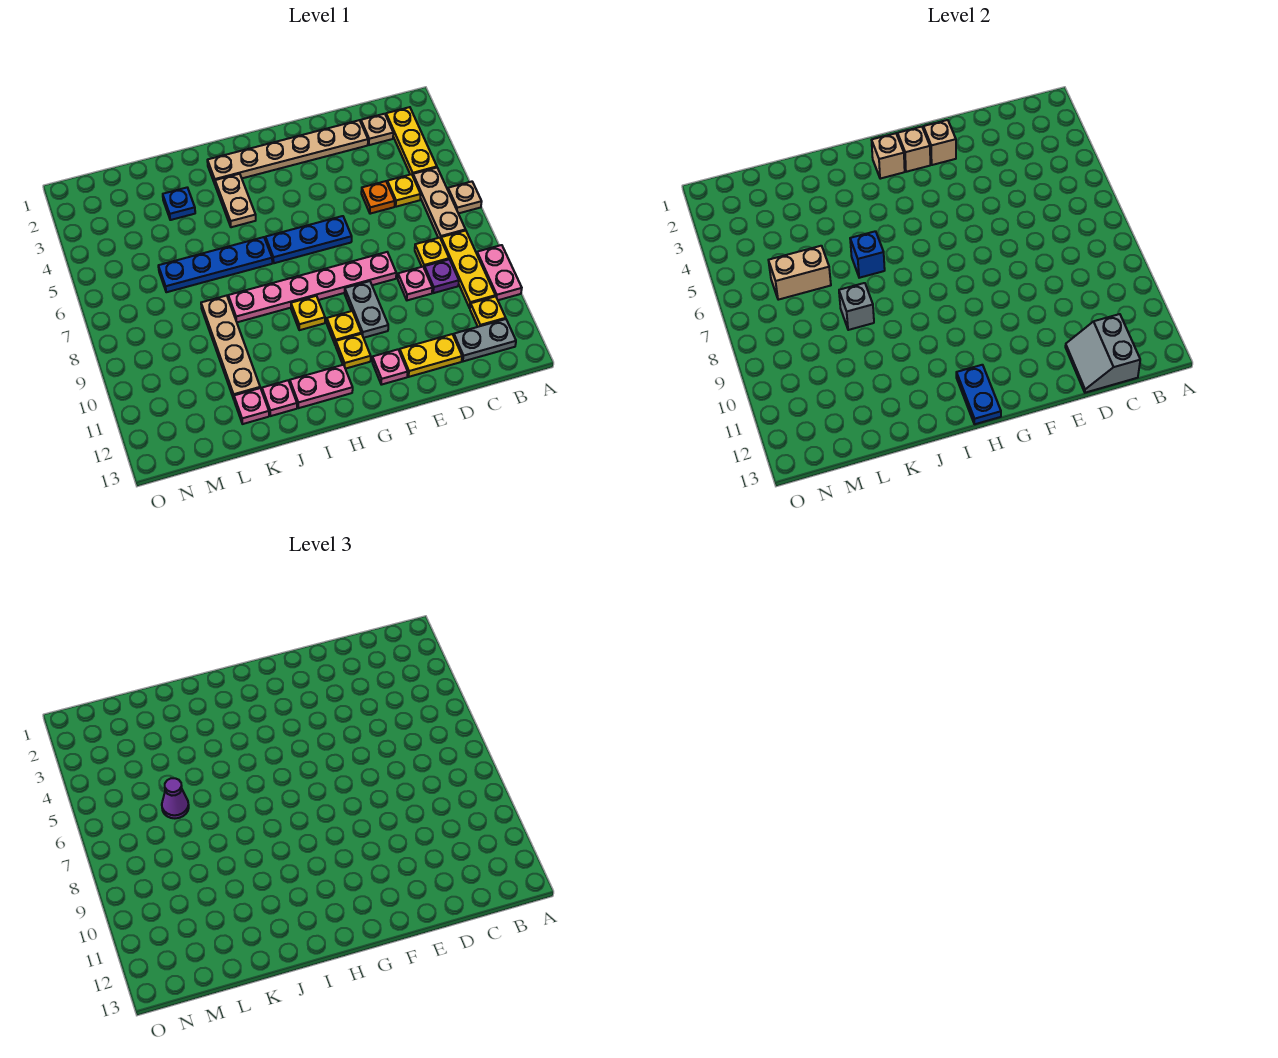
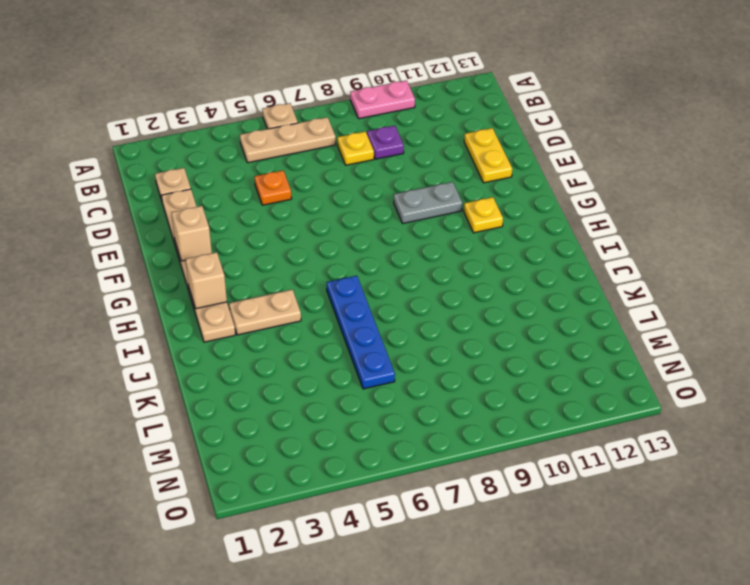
none -> yellow 1x3 plate [386,107,437,176]
none -> yellow 1x3 plate [441,230,495,308]
none -> yellow 1x1 plate [470,296,506,327]
none -> grey 1x2 plate [454,319,516,361]

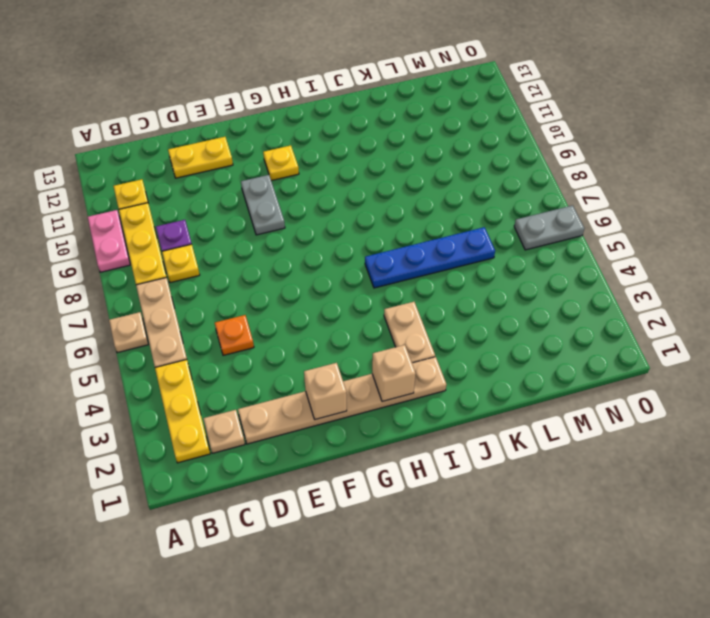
grey 1x2 plate [514,205,584,250] -> grey 1x2 plate moved to [454,319,516,361]
none -> yellow 1x1 plate [387,174,421,207]
none -> pink 1x1 plate [398,267,432,300]
none -> pink 1x6 plate [228,252,396,322]
none -> blue 1x3 plate [265,216,352,263]

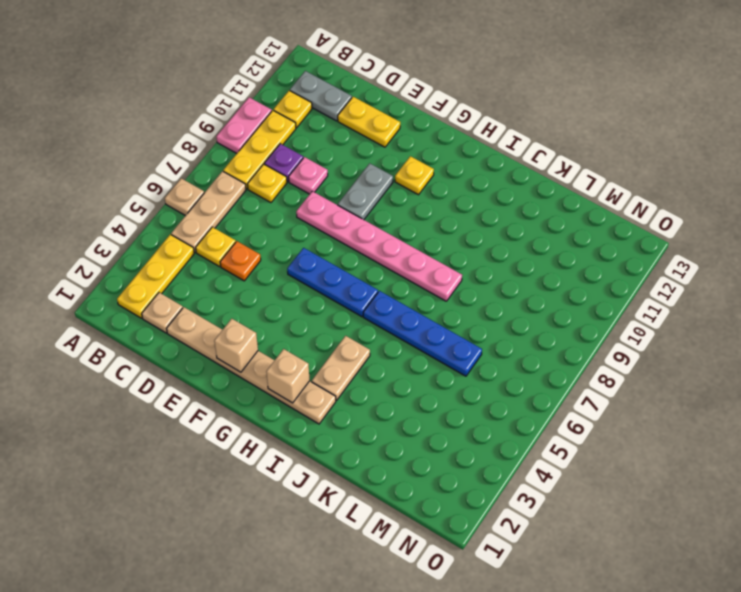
none -> pink 1x1 plate [372,349,408,385]
none -> yellow 1x1 plate [327,311,361,345]
none -> yellow 1x1 plate [291,296,325,330]
none -> pink 1x2 plate [290,365,353,408]

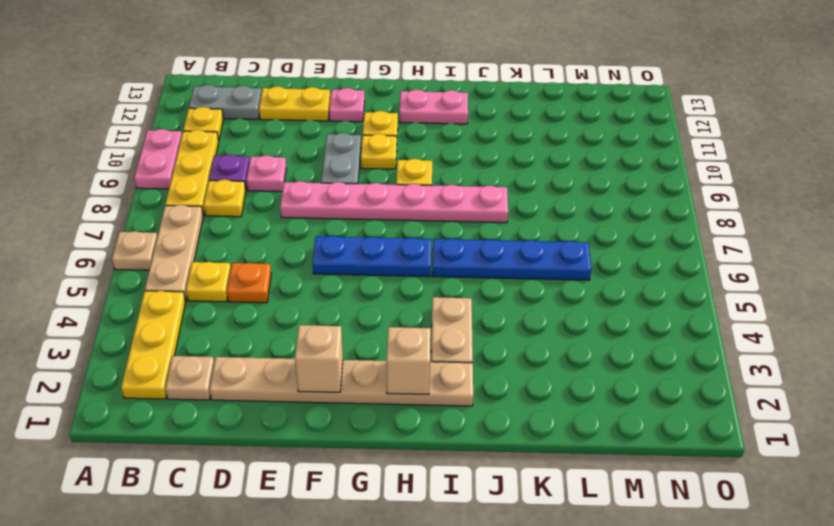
none -> pink 1x1 plate [262,380,297,416]
none -> blue 1x1 plate [163,188,195,220]
none -> tan 1x4 plate [201,296,260,399]
none -> pink 1x1 plate [234,388,269,424]

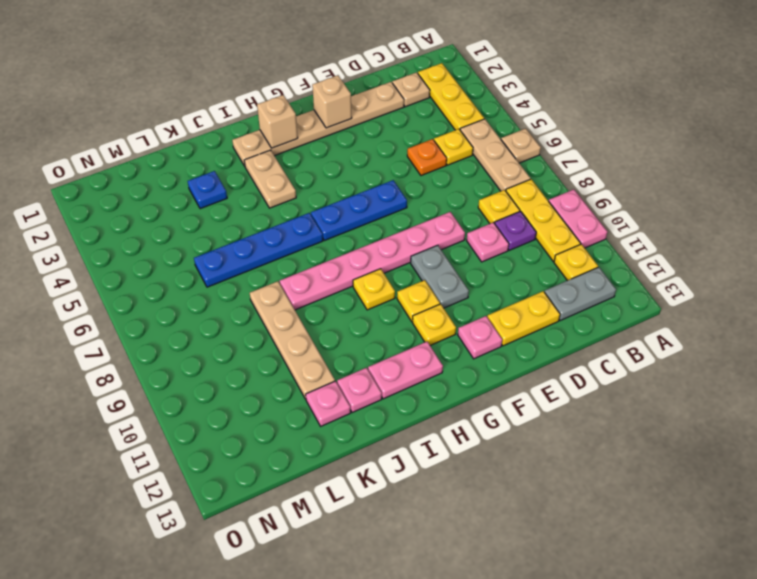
none -> grey 2x2 slope [1065,314,1140,393]
none -> tan 1x1 brick [898,127,930,172]
none -> blue 1x2 plate [956,365,1001,424]
none -> blue 1x1 brick [850,231,885,278]

